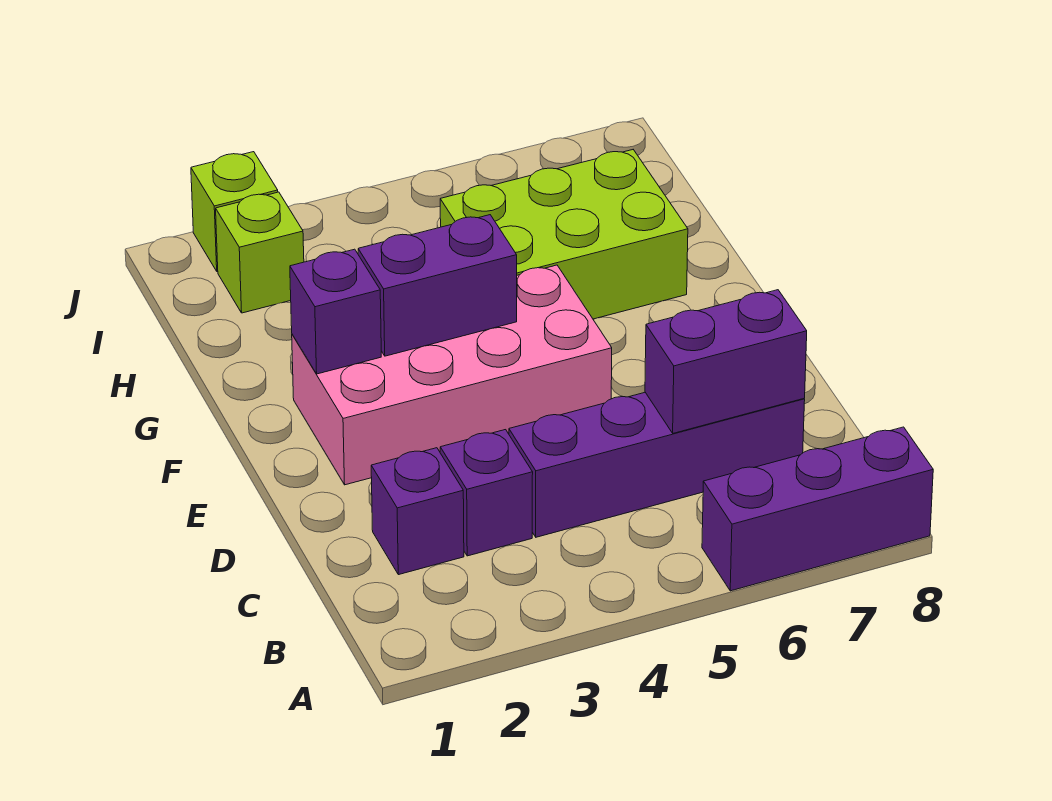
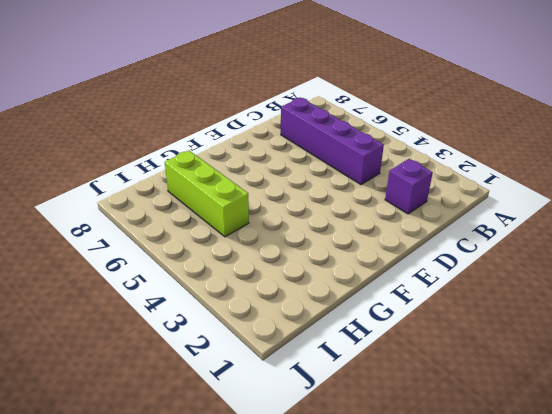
lime 1x3 brick [165,150,249,237] -> lime 2x3 brick [440,150,688,319]
none -> purple 1x3 brick [702,427,933,591]
none -> purple 1x1 brick [440,430,533,556]

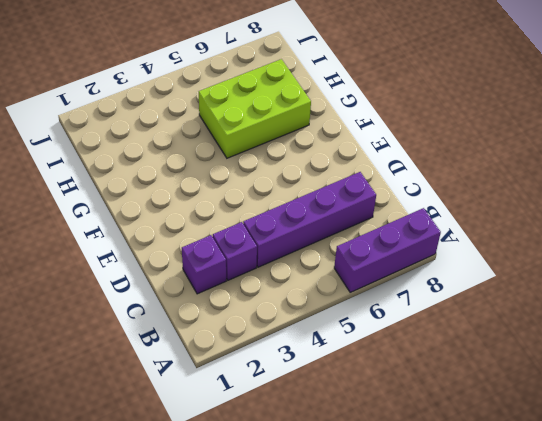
none -> pink 2x4 brick [292,265,612,485]
none -> lime 1x1 brick [216,192,304,313]

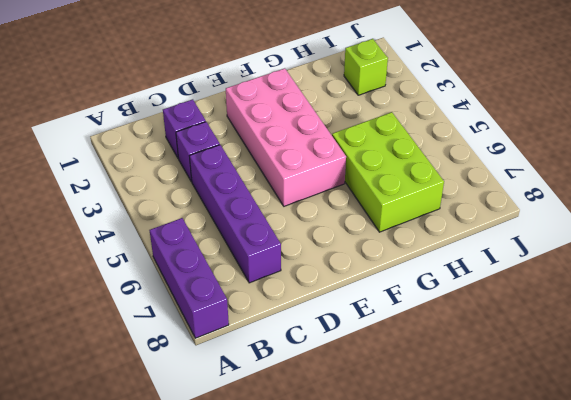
none -> lime 1x1 brick [191,152,278,272]
none -> purple 1x2 brick [645,290,807,433]

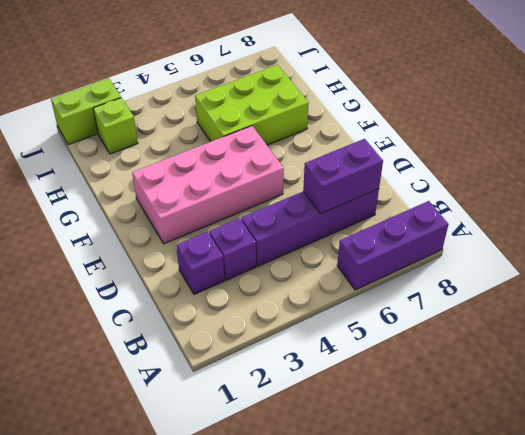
lime 1x2 brick [51,78,121,145] -> lime 1x1 brick [191,152,278,272]
none -> purple 1x1 brick [290,249,381,374]
none -> purple 1x2 brick [358,215,517,356]

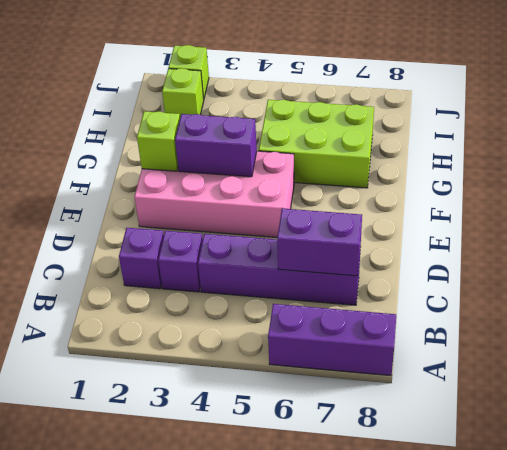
lime 1x1 brick [137,111,180,171] -> purple 1x1 brick [290,249,381,374]

